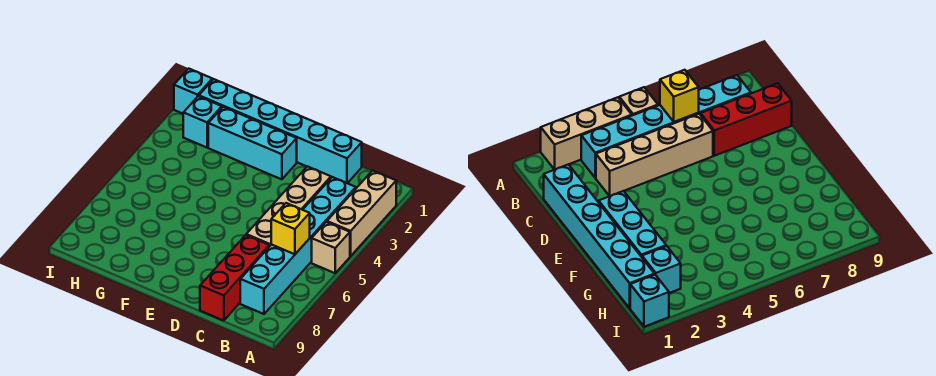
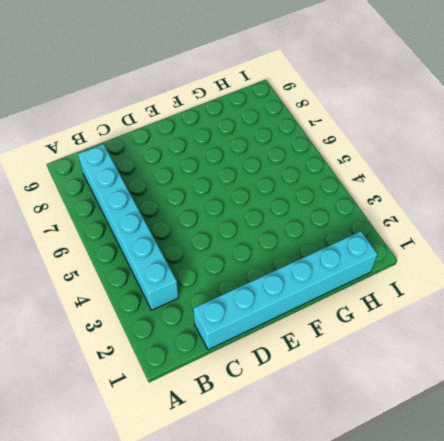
none -> tan 1x3 brick [327,171,396,256]
none -> tan 1x1 brick [312,222,350,273]

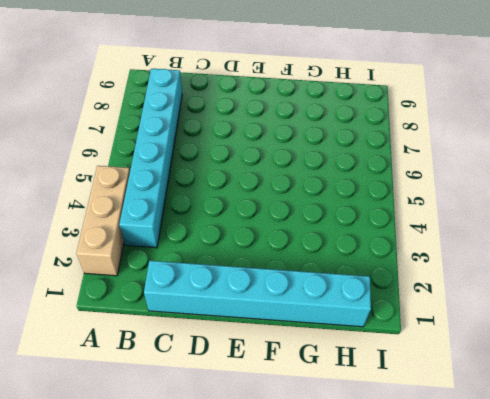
none -> tan 1x1 brick [312,222,350,273]
none -> tan 1x4 brick [246,166,331,247]

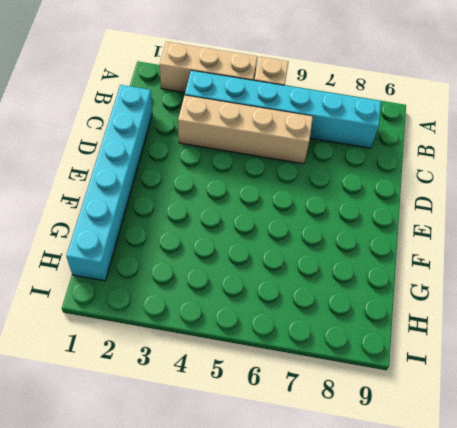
none -> red 1x3 brick [200,235,269,321]
none -> cyan 1x3 brick [208,107,297,179]

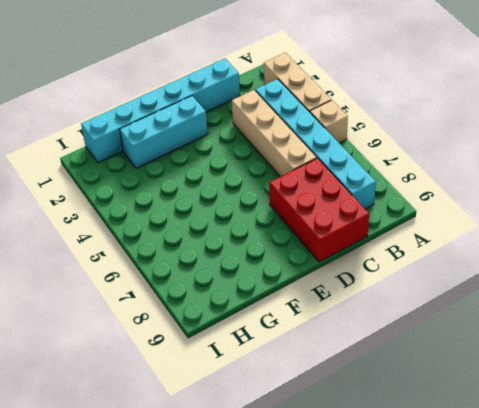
red 2x3 brick [269,158,369,262] -> red 1x3 brick [200,235,269,321]
none -> cyan 1x1 brick [183,96,222,147]
none -> cyan 1x1 brick [174,69,212,114]

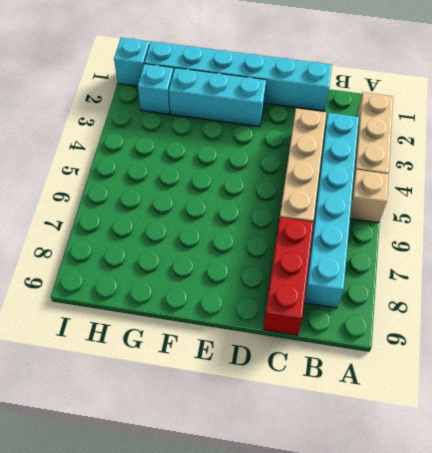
none -> yellow 1x1 brick [271,203,310,254]

